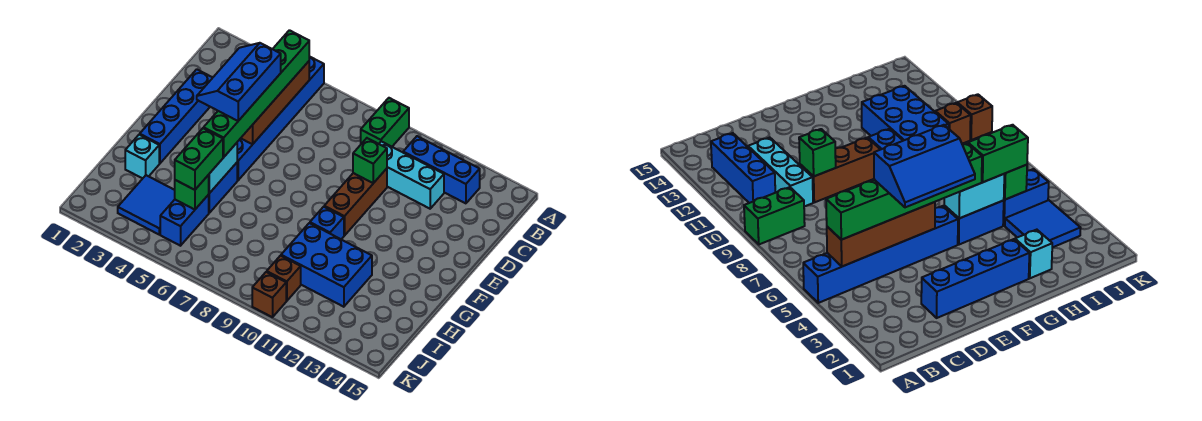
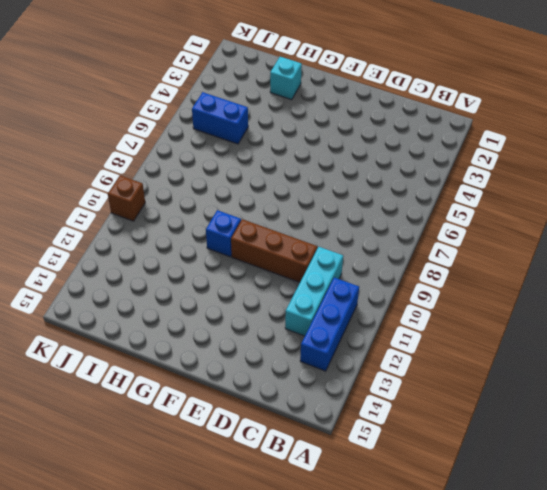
none -> blue 1x6 brick [237,56,324,180]
none -> green 1x2 brick [361,98,409,147]
none -> blue 1x4 brick [140,69,213,164]

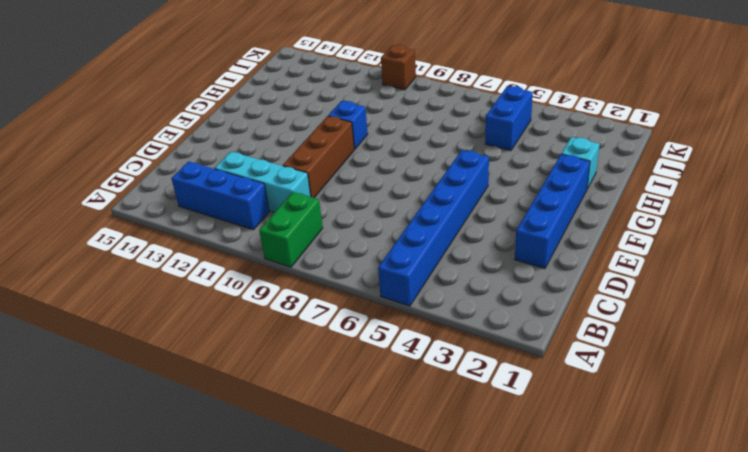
none -> blue 1x2 brick [208,163,237,213]
none -> blue 2x3 brick [281,223,372,307]
none -> blue 2x2 tile [118,175,175,234]

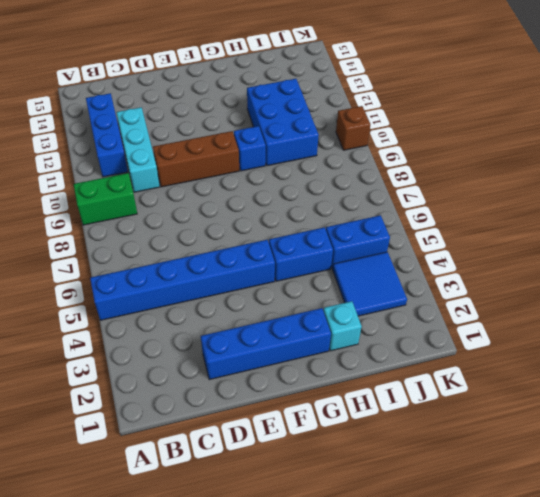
none -> brown 1x1 brick [267,256,301,301]
none -> brown 1x4 brick [241,61,309,144]
none -> green 1x1 brick [353,138,387,183]

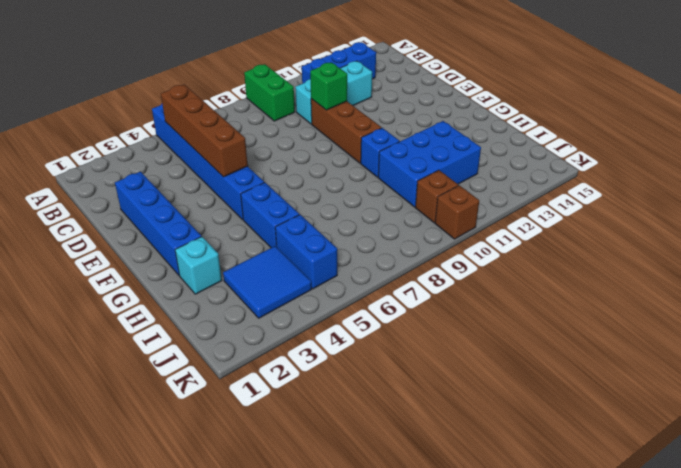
none -> cyan 1x2 brick [209,143,237,193]
none -> green 1x1 brick [175,175,209,210]
none -> green 1x6 brick [204,30,309,157]

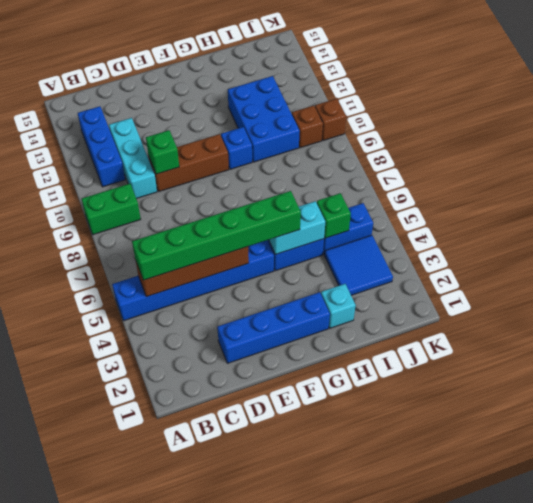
none -> green 1x2 brick [175,128,223,190]
none -> blue 2x3 slope [197,43,281,121]

